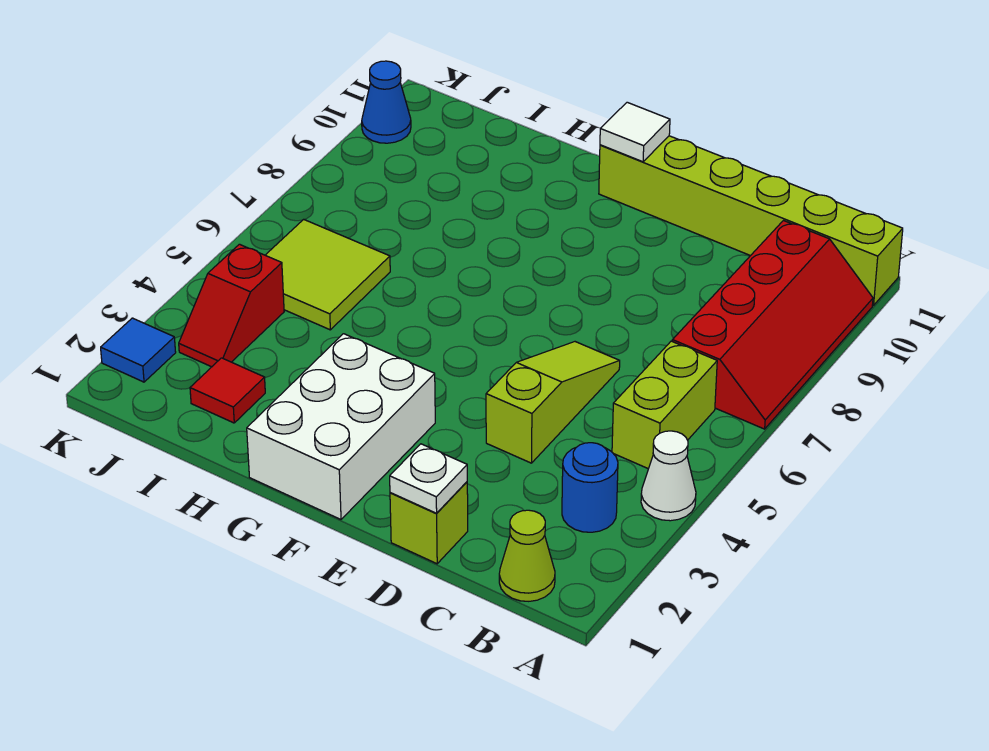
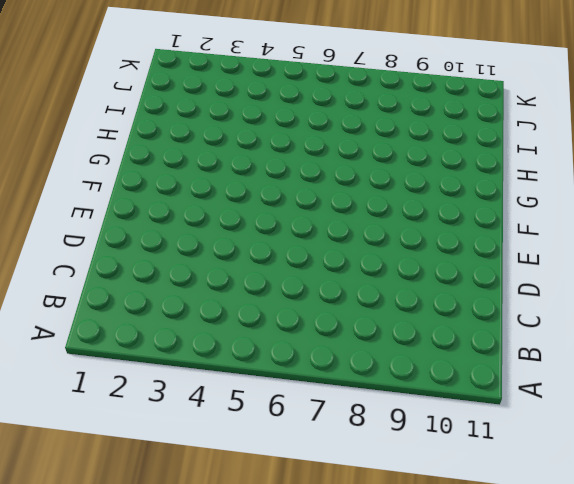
none -> white 1x1 cone [641,431,696,521]
none -> red 2x4 slope [672,221,873,429]
none -> lime 1x6 brick [599,136,903,305]

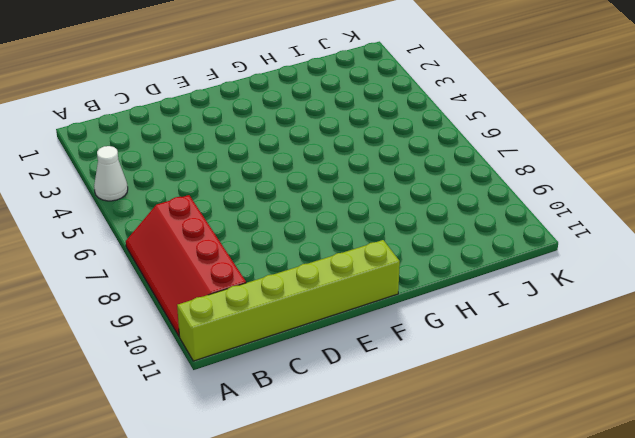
none -> lime 1x1 cone [499,510,555,601]
none -> blue 1x1 round brick [562,443,618,532]
none -> lime 1x2 brick [612,341,717,469]

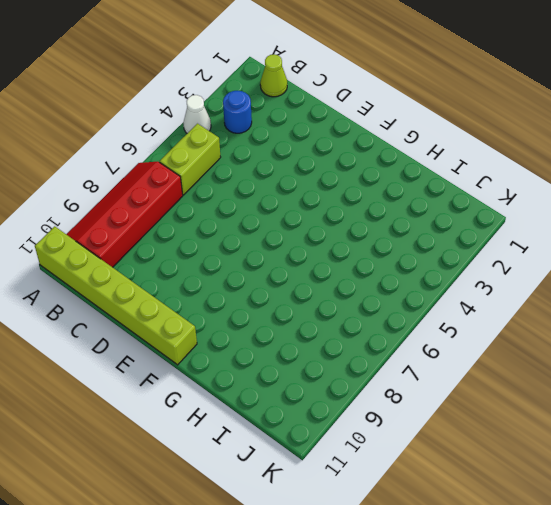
none -> lime 1x1 brick [390,482,468,564]
none -> lime 1x3 slope [486,342,620,463]
none -> white 2x3 brick [247,334,435,519]

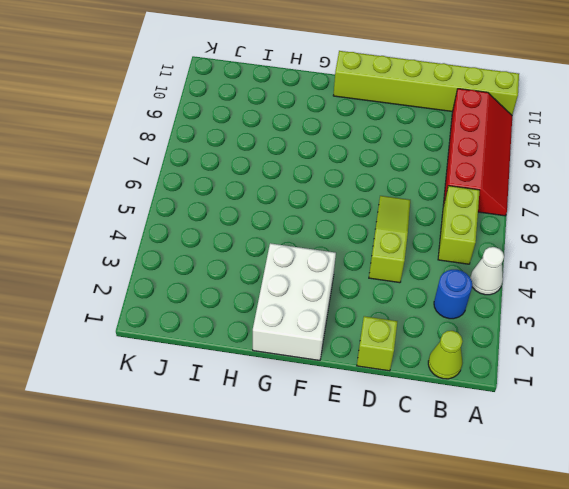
none -> red 1x1 tile [190,358,265,423]
none -> lime 2x2 tile [265,219,390,330]
none -> red 1x2 slope [179,244,284,367]

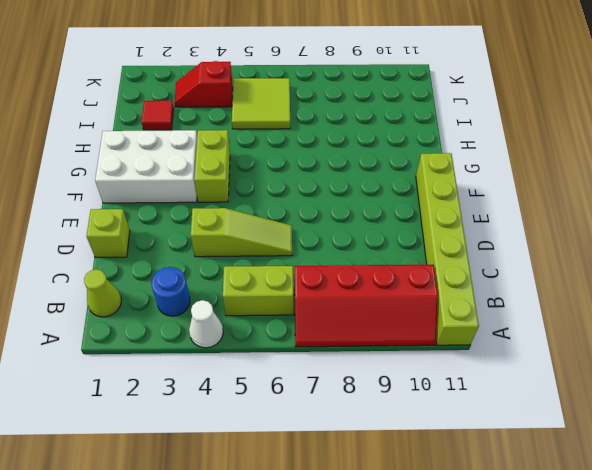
lime 1x2 brick [194,130,230,202] -> none
none -> blue 1x1 tile [101,318,176,382]
none -> blue 1x1 cone [362,61,411,143]
none -> white 1x1 plate [390,444,467,513]

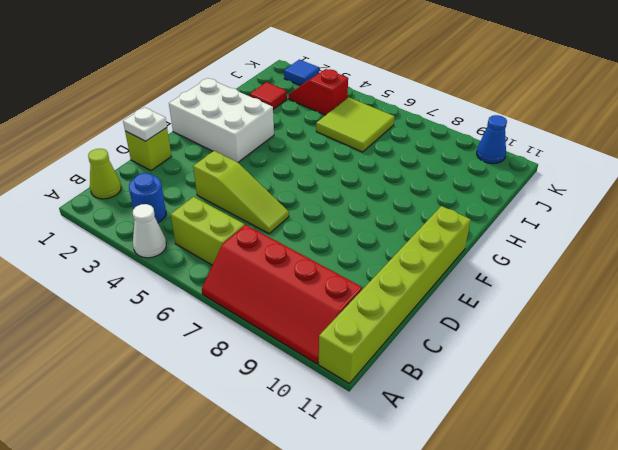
none -> white 1x1 tile [600,102,670,162]

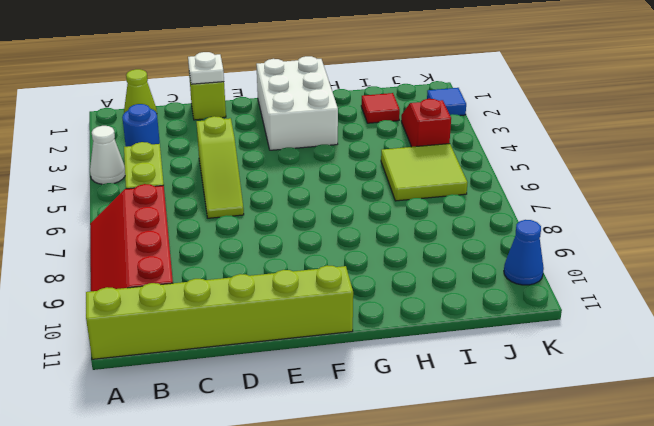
none -> white 1x1 tile [600,102,670,162]

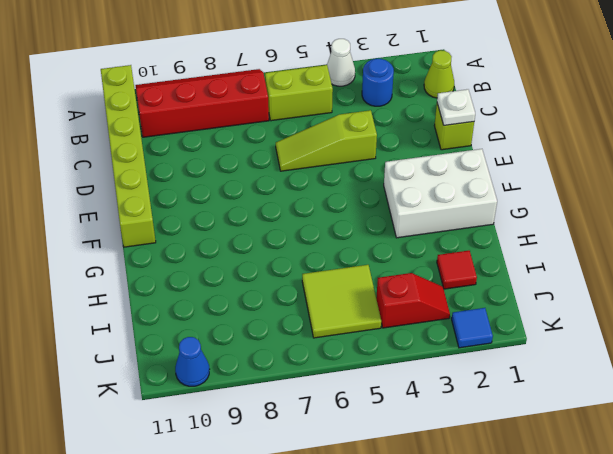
none -> white 1x1 tile [600,102,670,162]

